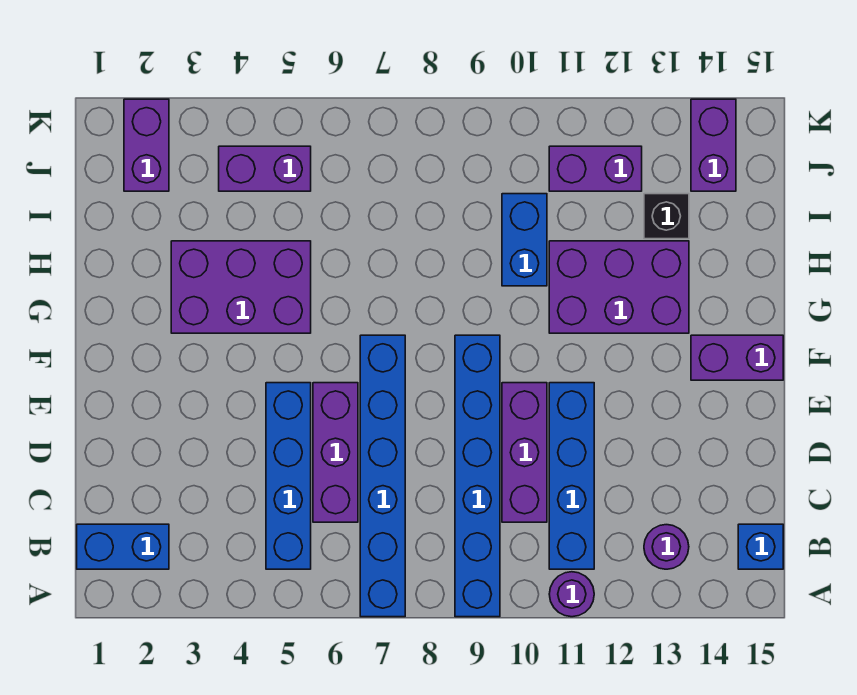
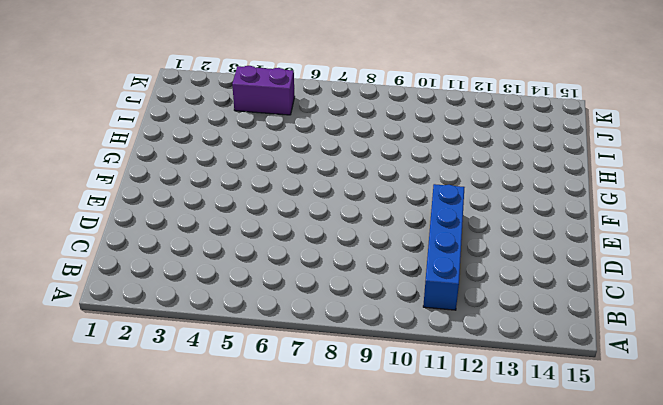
none -> blue 1x6 brick [360,335,405,617]
none -> blue 1x6 brick [455,335,500,617]
none -> purple 1x1 round brick [549,572,594,617]

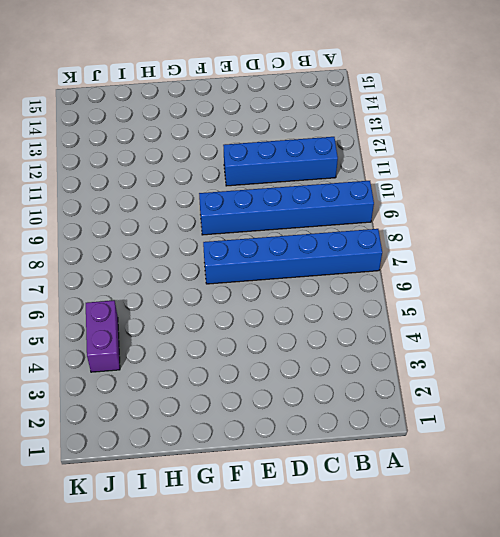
none -> purple 1x1 round brick [549,572,594,617]
none -> blue 1x2 brick [77,524,169,569]
none -> blue 1x4 brick [266,383,311,569]

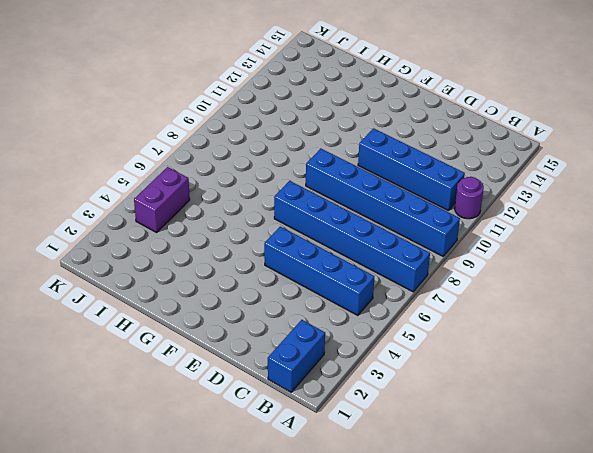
none -> purple 1x1 round brick [644,525,689,569]
none -> blue 1x1 brick [738,524,783,569]
none -> purple 1x3 brick [313,383,358,522]

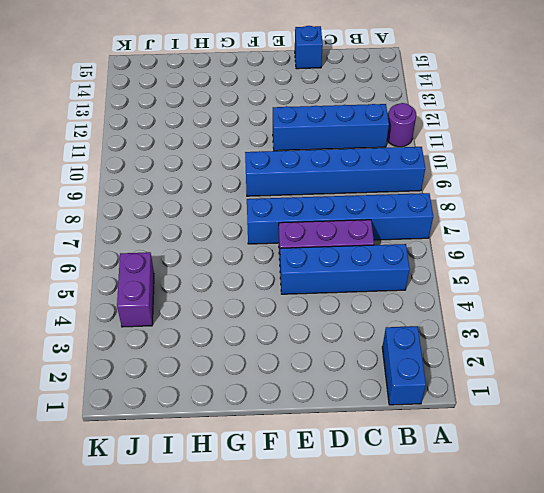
blue 1x1 brick [295,26,323,69] -> blue 1x1 brick moved to [738,524,783,569]
none -> purple 1x1 round brick [644,525,689,569]
none -> purple 1x3 brick [502,383,547,522]
none -> purple 1x2 brick [691,335,783,380]

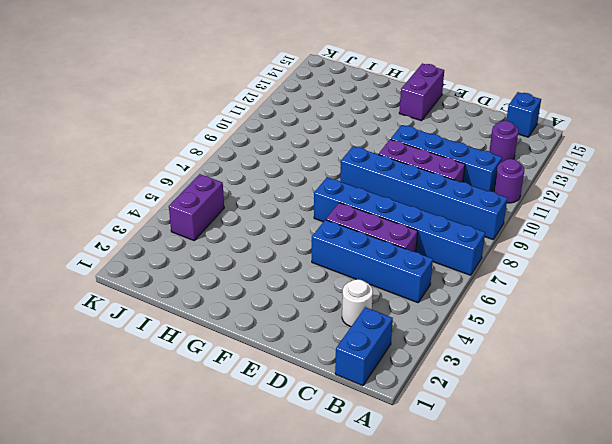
white 1x1 round brick [342,279,373,327] -> none
none -> purple 2x3 brick [171,241,311,333]
none -> purple 2x3 brick [549,241,689,333]
none -> blue 1x2 brick [502,194,547,286]

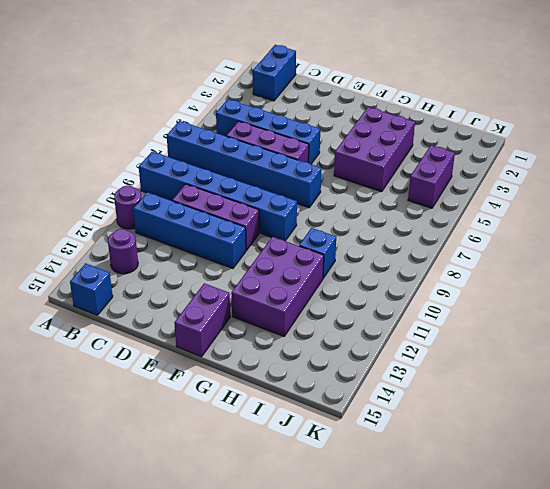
blue 1x1 brick [299,228,336,278] -> blue 1x2 brick [502,194,547,286]
none -> black 1x1 brick [644,194,689,239]
none -> purple 1x2 brick [124,99,169,191]
none -> purple 1x2 brick [549,146,642,191]

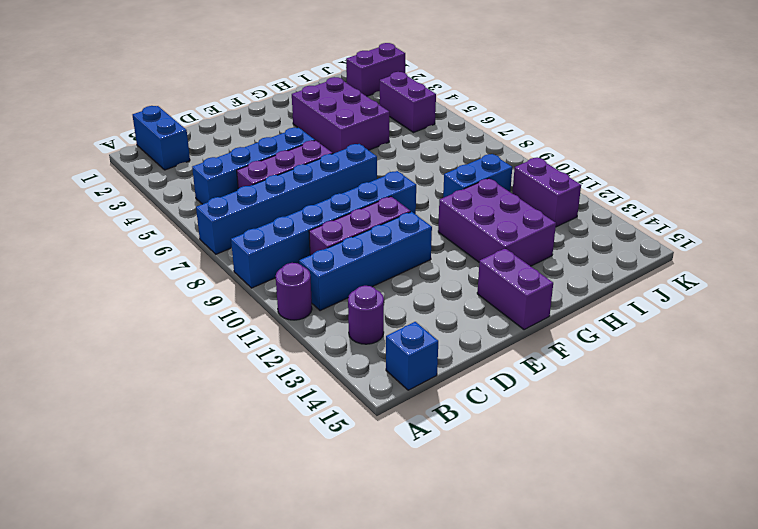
none -> black 1x1 brick [644,194,689,239]
none -> purple 1x2 brick [691,99,736,191]

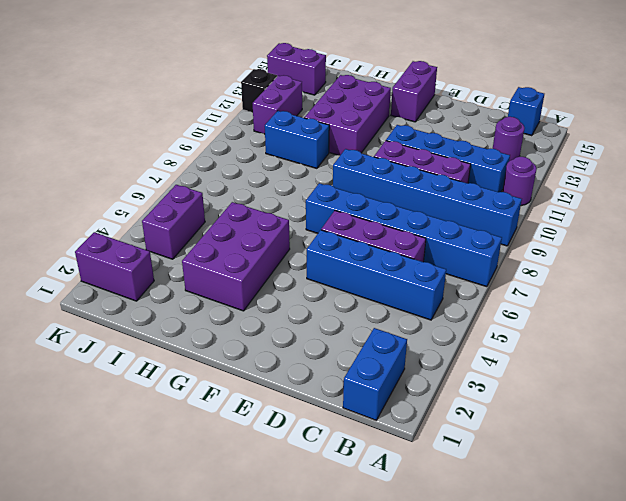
black 1x1 brick [241,69,277,112] -> black 1x1 brick moved to [644,194,689,239]

